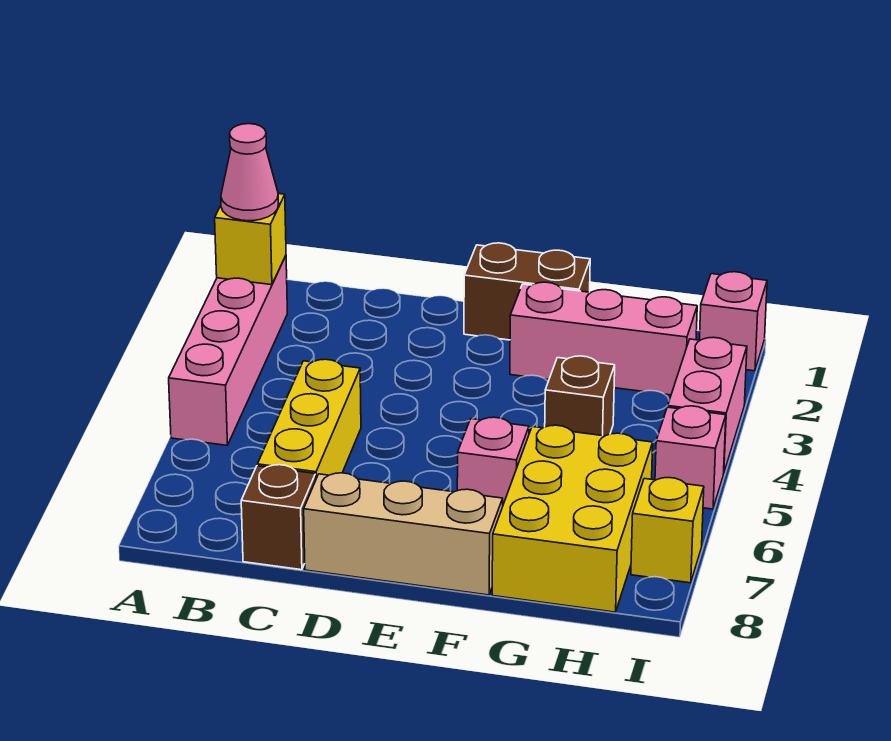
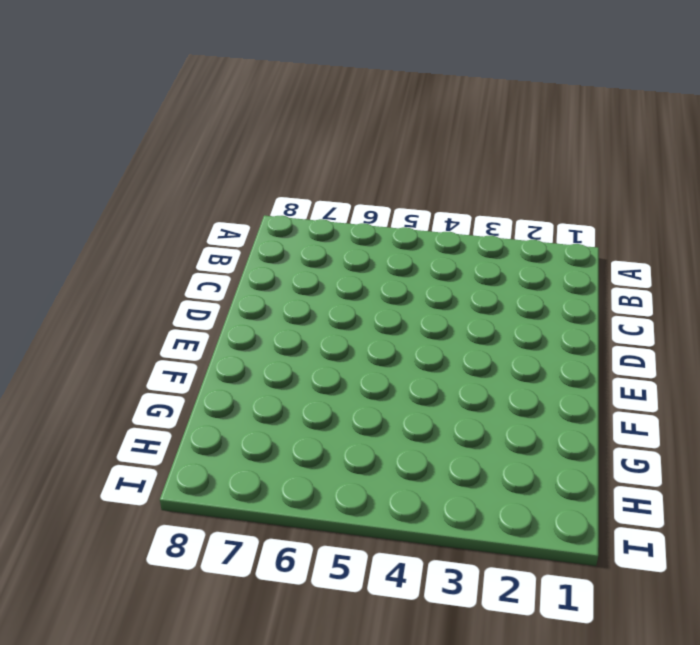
none -> pink 1x4 brick [169,256,287,445]
none -> yellow 1x3 brick [257,359,361,478]
none -> brown 1x1 brick [241,465,316,570]

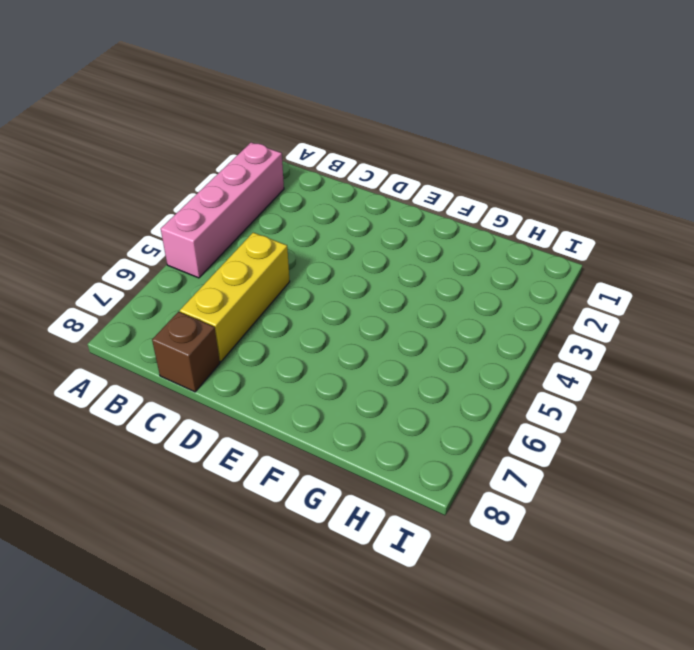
none -> tan 1x3 brick [304,473,503,595]
none -> brown 1x2 brick [464,243,590,340]
none -> pink 1x3 brick [510,282,697,395]

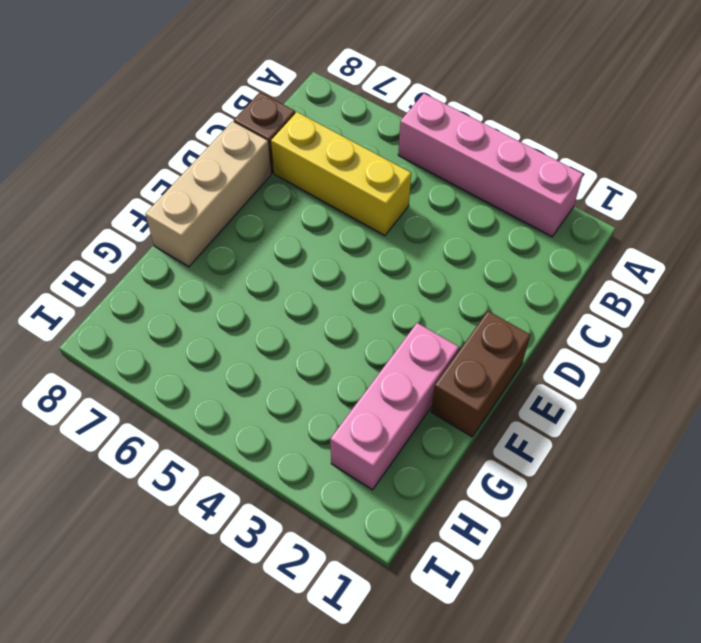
none -> pink 1x1 brick [457,417,529,504]
none -> brown 1x1 brick [545,356,615,436]
none -> yellow 2x3 brick [492,425,653,612]

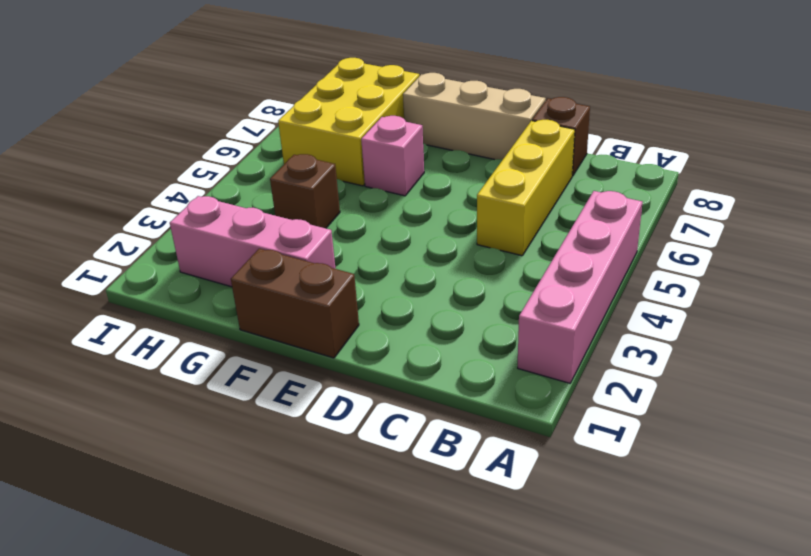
none -> pink 1x1 brick [699,272,767,371]
none -> pink 1x2 brick [668,337,747,472]
none -> pink 1x1 brick [655,406,726,509]

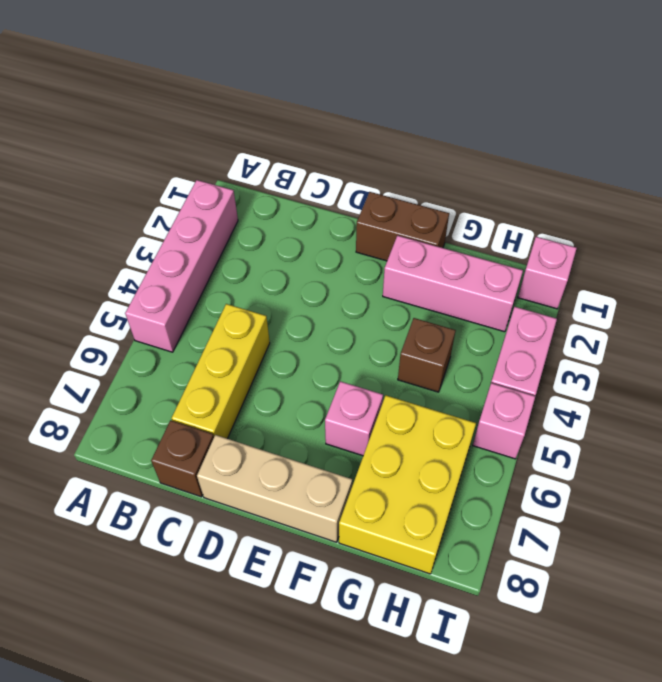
none -> yellow 1x1 brick [631,478,704,583]
none -> yellow 1x1 brick [215,194,286,285]
none -> pink 1x1 cone [221,124,279,221]

